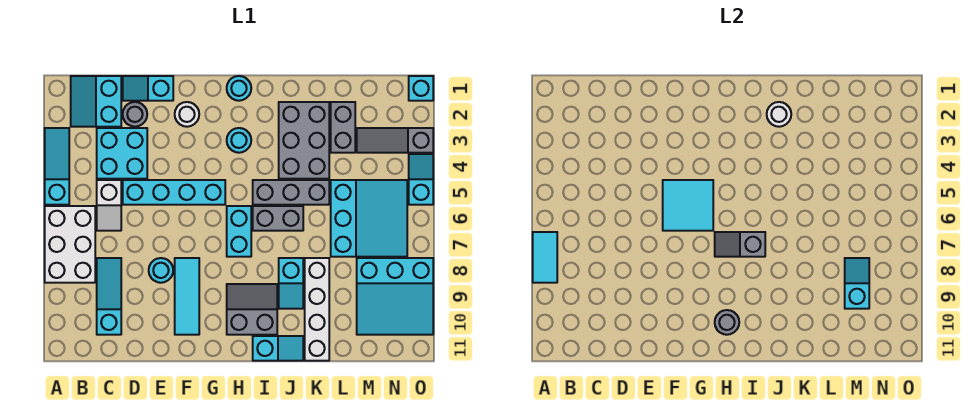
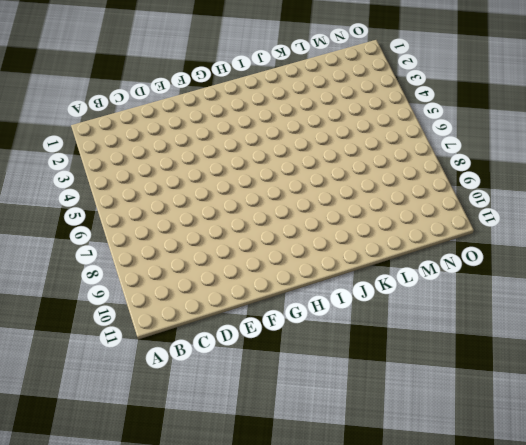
none -> cyan 1x3 slope [45,128,69,205]
none -> white 2x3 brick [45,206,95,283]
none -> cyan 2x2 slope [71,76,121,127]
none -> cyan 2x2 brick [97,128,147,179]

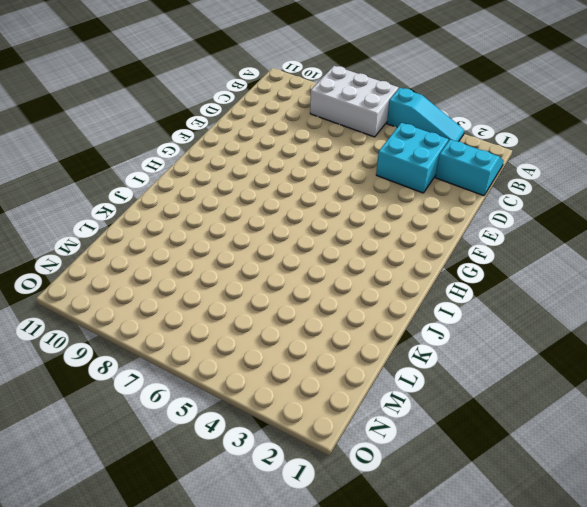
none -> white 1x2 slope [97,180,121,231]
none -> cyan 1x3 slope [97,258,121,335]
none -> cyan 1x2 slope [123,76,173,101]
none -> grey 1x1 round brick [123,102,147,127]

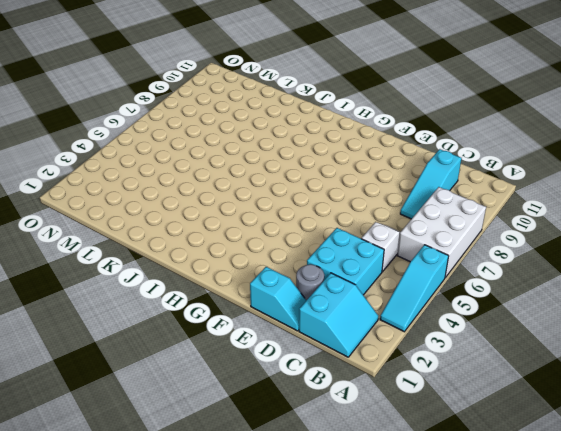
none -> cyan 1x4 brick [123,180,225,205]
none -> cyan 1x1 round brick [149,258,173,283]
none -> white 1x1 round brick [175,102,199,127]
none -> cyan 1x3 tile [175,258,199,335]

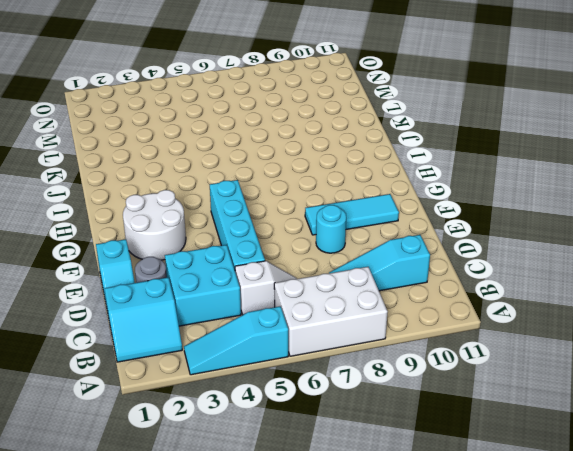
white 2x2 round brick [123,190,186,260] -> white 1x1 round brick [175,102,199,127]
none -> cyan 1x1 round brick [227,76,251,101]
none -> cyan 1x1 round brick [227,128,251,153]
none -> cyan 1x2 brick [227,206,251,257]
none -> grey 2x2 slope [227,284,277,335]

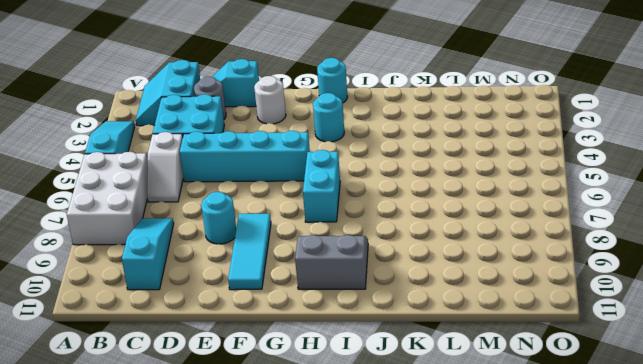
none -> grey 1x3 brick [253,180,329,205]
none -> grey 1x2 brick [253,206,303,231]
none -> cyan 1x2 slope [253,336,303,361]
none -> grey 2x3 brick [279,102,329,179]

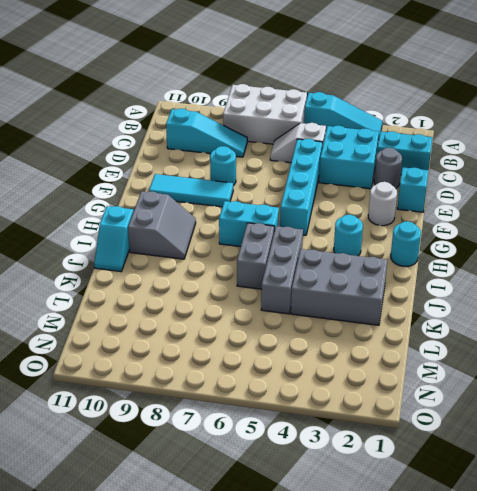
none -> cyan 1x2 slope [279,258,303,309]
none -> white 1x4 brick [305,258,329,361]
none -> grey 1x2 brick [331,102,355,153]
none -> cyan 3x3 slope [331,180,407,257]

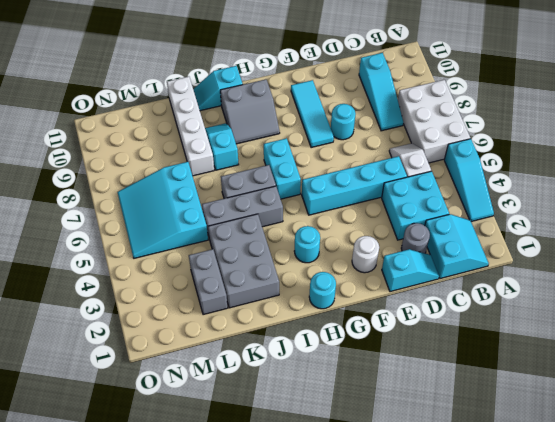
none -> grey 1x3 slope [357,128,433,153]
none -> cyan 3x3 slope [357,258,433,335]
none -> cyan 1x1 brick [409,76,433,101]
none -> cyan 1x2 slope [409,154,433,205]

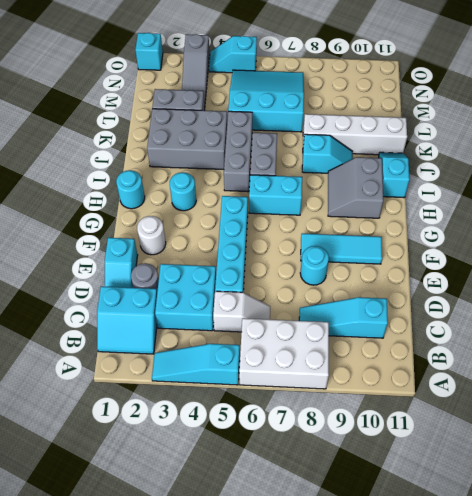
none -> cyan 3x3 slope [357,258,433,335]
none -> cyan 1x2 tile [533,232,557,283]
none -> cyan 2x2 tile [663,180,713,231]
none -> grey 1x2 slope [715,232,765,257]

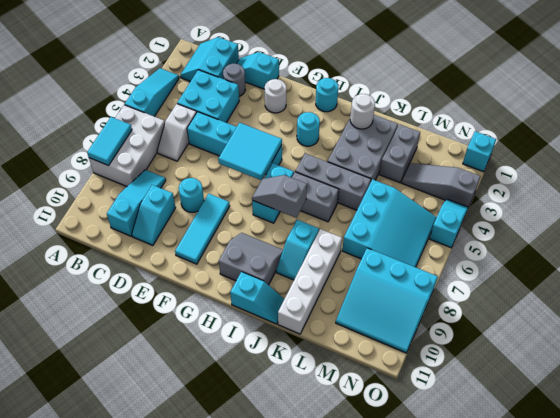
cyan 1x2 slope [132,185,176,246] -> cyan 1x2 slope turned to [845,258,869,309]
none -> grey 1x1 round brick [715,310,739,335]

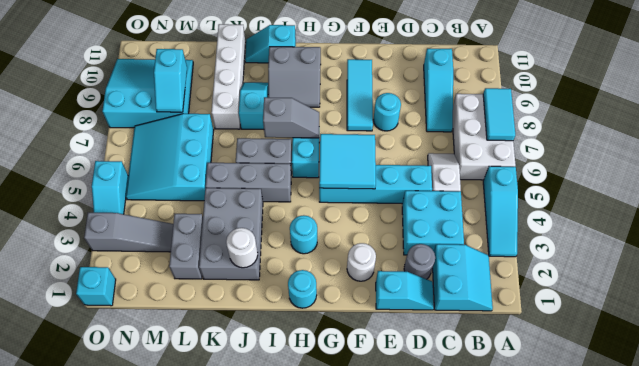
none -> grey 1x1 round brick [715,310,739,335]

